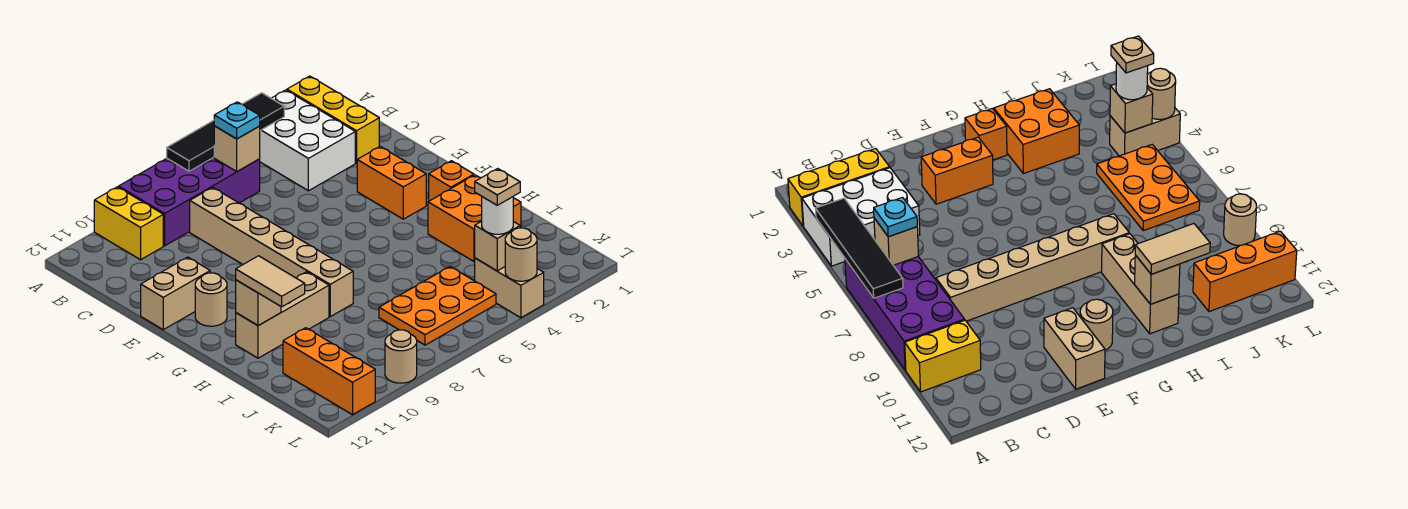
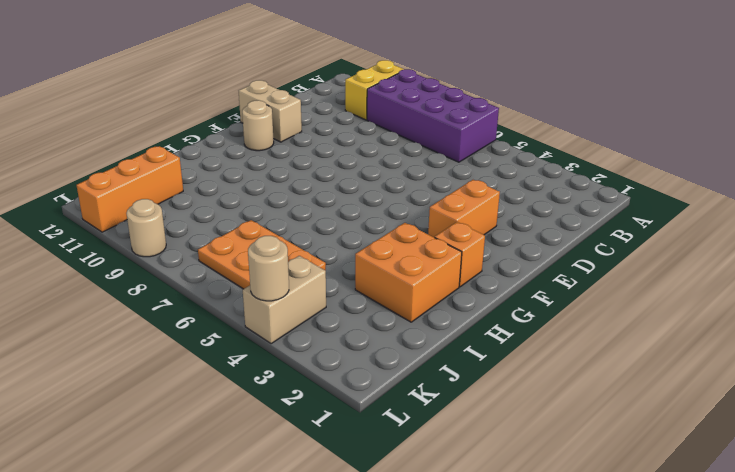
none -> yellow 1x3 brick [287,76,379,163]
none -> white 2x3 brick [260,90,355,191]
none -> tan 1x6 brick [190,187,353,317]

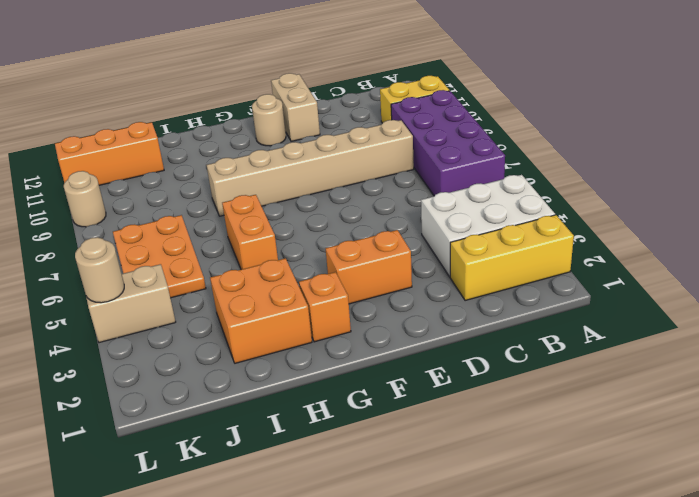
orange 1x2 brick [222,195,278,269] -> none
none -> tan 1x3 brick [236,272,329,358]
none -> black 1x4 tile [167,93,284,171]
none -> tan 1x1 brick [214,126,260,171]

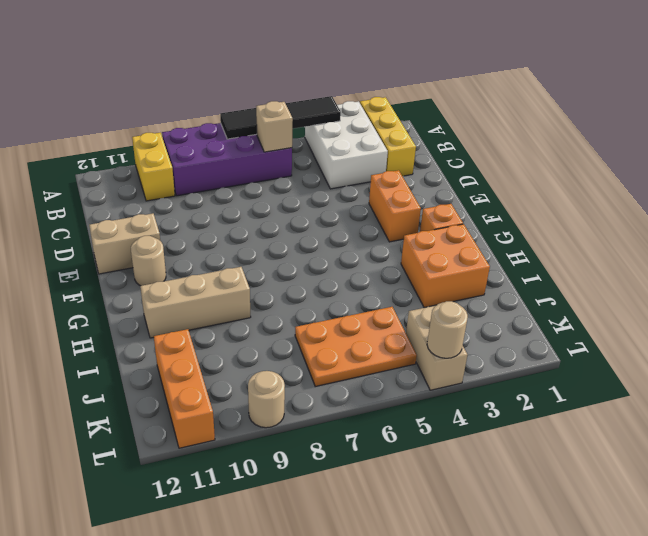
none -> tan 1x6 brick [190,187,353,317]
none -> tan 1x1 brick [236,280,281,326]
none -> tan 1x1 brick [475,221,520,271]

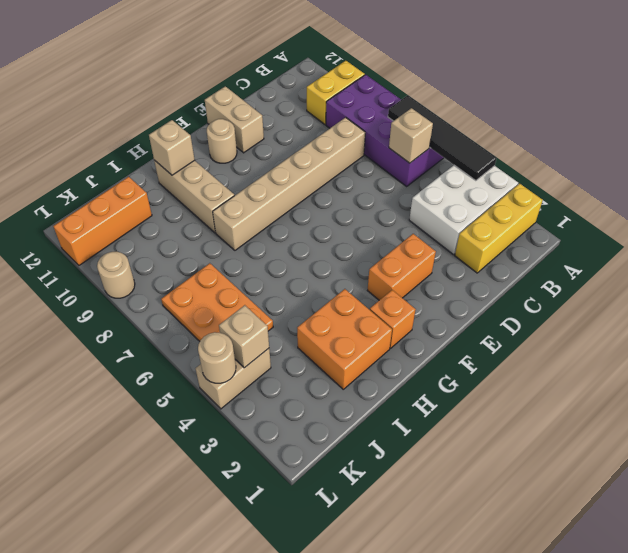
none -> cyan 1x1 plate [214,102,260,139]
none -> tan 1x2 tile [236,256,305,307]
none -> white 1x1 round brick [482,197,513,234]

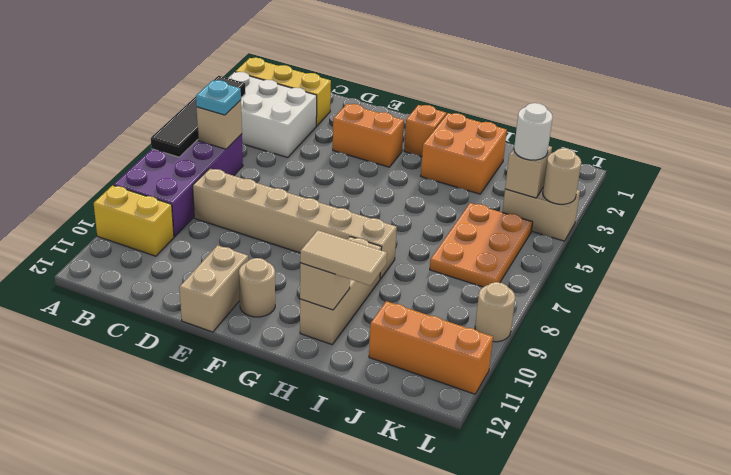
none -> tan 1x1 plate [475,169,520,205]

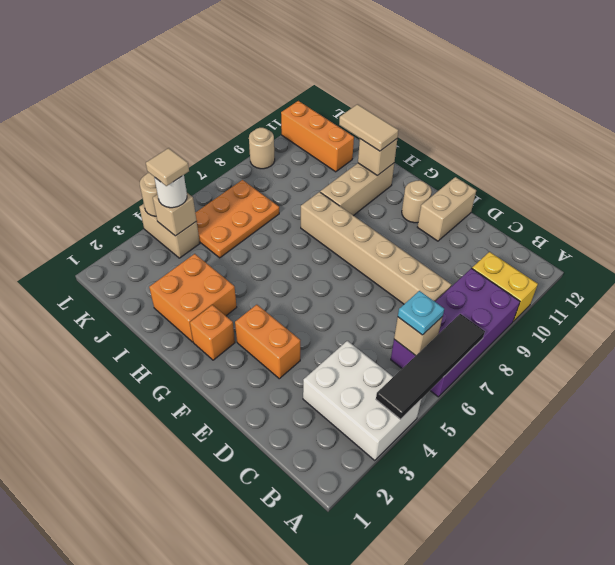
tan 1x1 tile [146,148,189,186] -> tan 1x1 plate [475,169,520,205]
none -> yellow 1x3 brick [287,76,379,163]

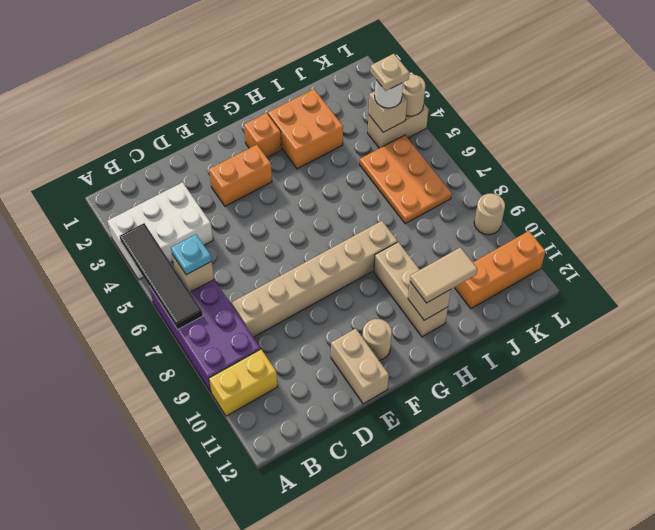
none -> yellow 1x3 brick [287,76,379,163]

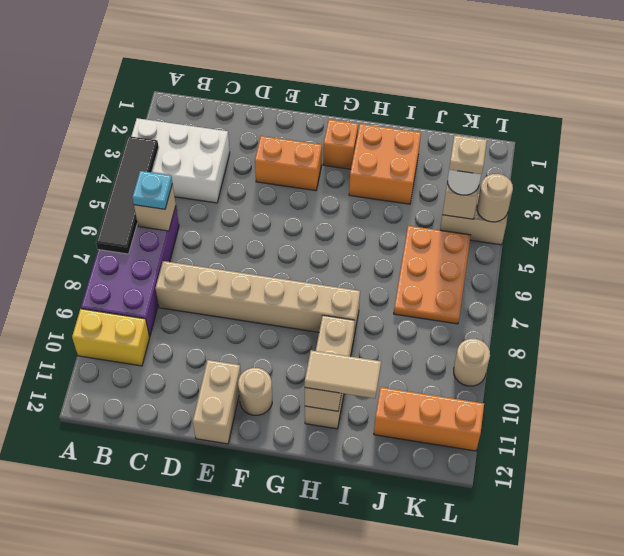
none -> yellow 1x3 brick [287,76,379,163]

